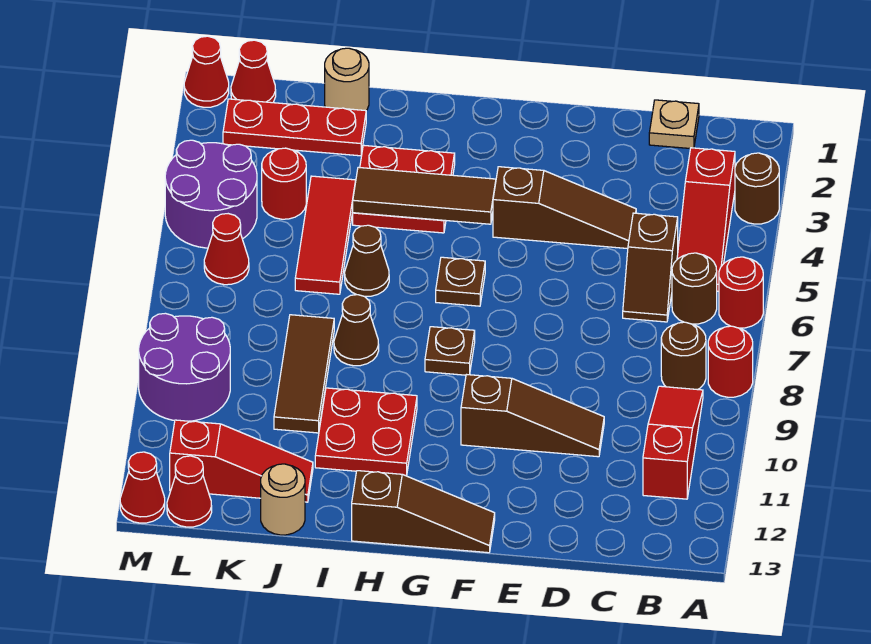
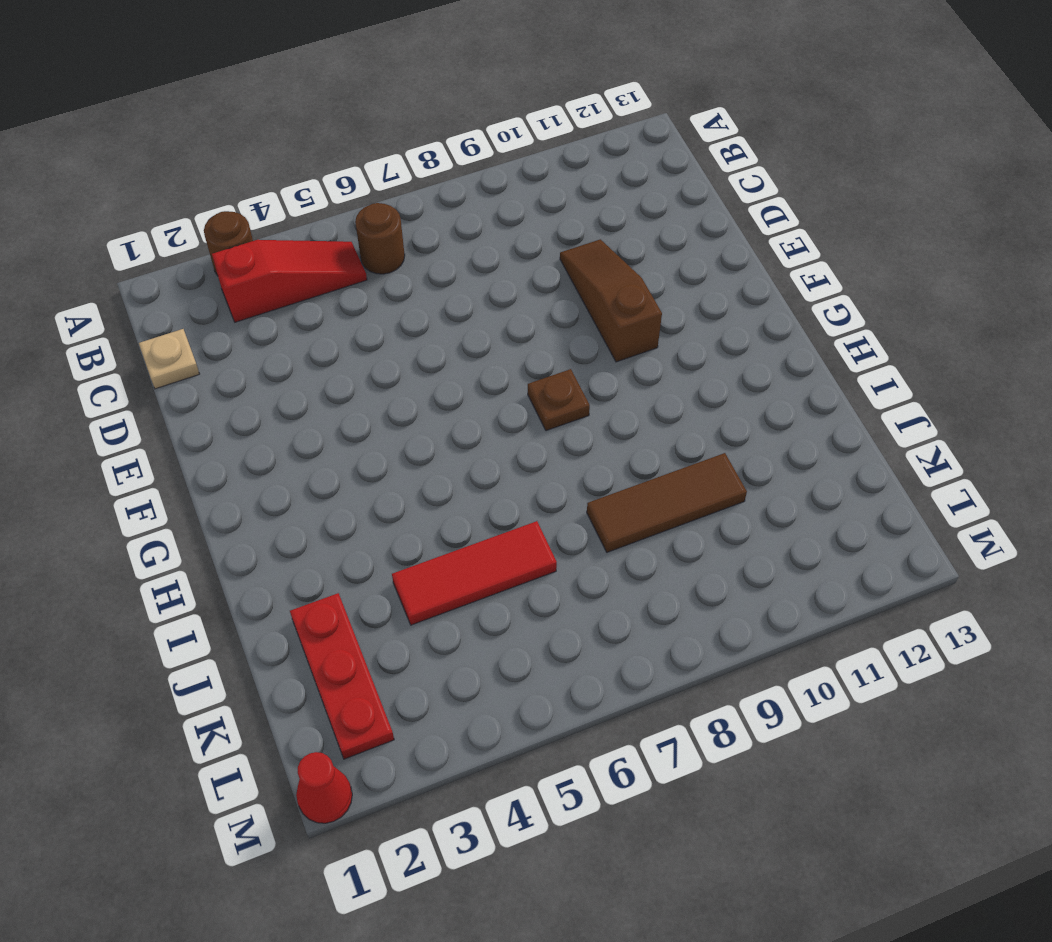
none -> red 1x1 round brick [719,257,763,328]
none -> red 1x1 round brick [708,326,753,397]
none -> brown 1x1 round brick [661,322,706,390]
none -> red 1x3 slope [643,386,703,499]

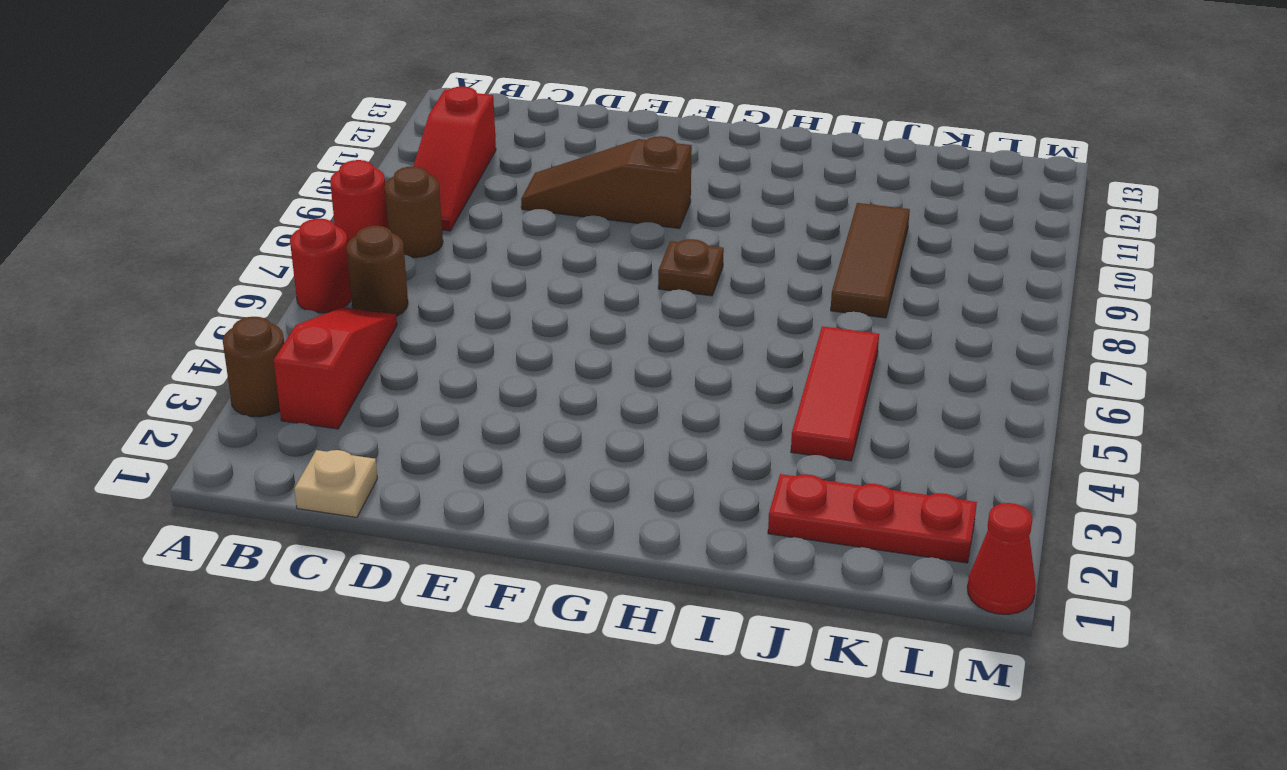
none -> brown 1x2 slope [623,213,678,322]
none -> brown 1x3 slope [493,167,636,249]
none -> brown 1x3 slope [352,471,495,553]
none -> brown 1x1 plate [436,257,485,306]

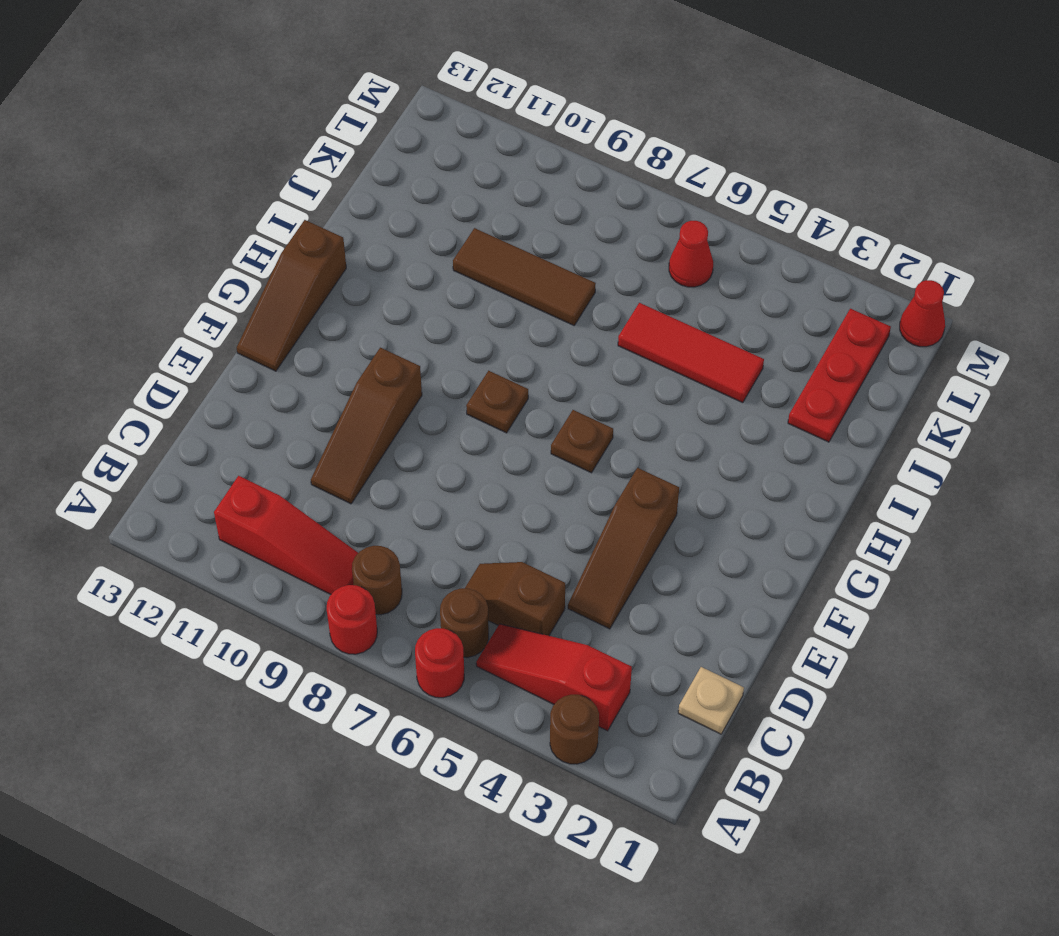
none -> red 2x2 plate [353,145,455,233]
none -> red 2x2 plate [315,388,417,475]
none -> brown 1x1 cone [345,225,389,296]
none -> brown 1x1 cone [334,295,379,366]

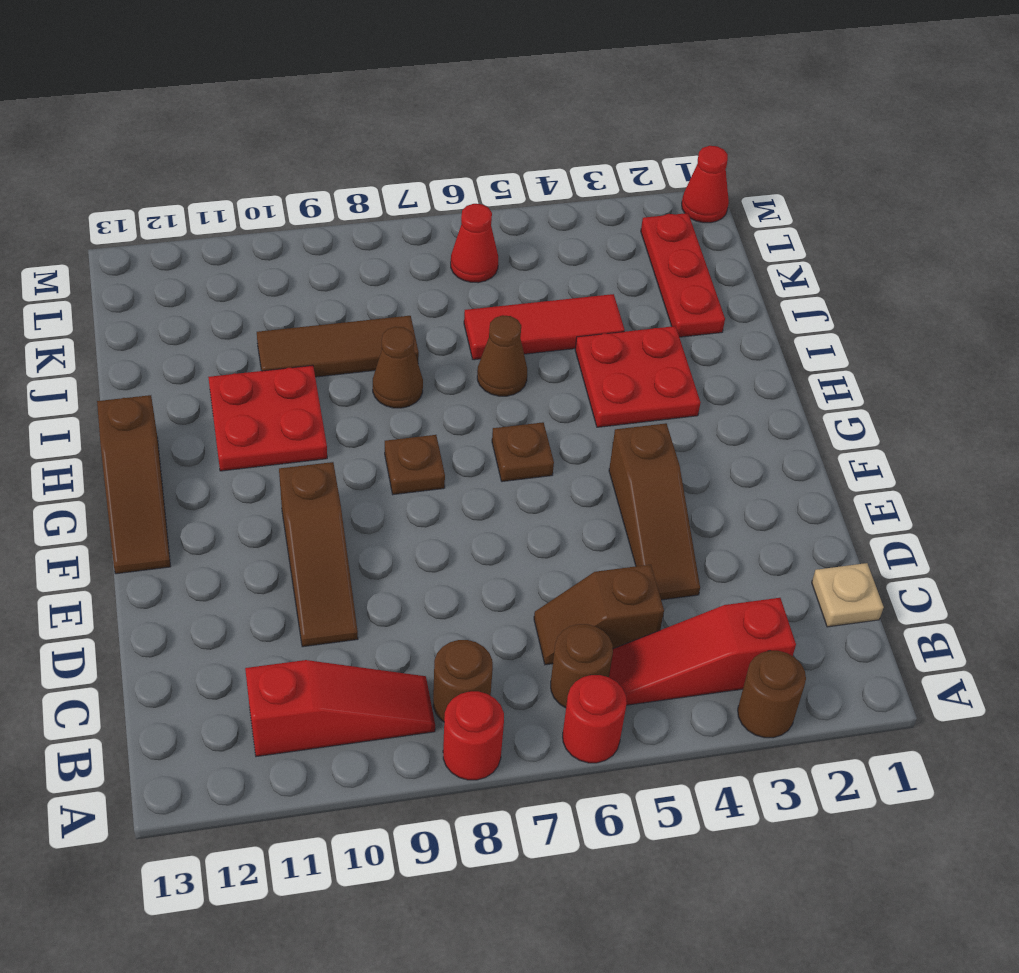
none -> tan 1x1 round brick [325,48,369,111]
none -> red 1x3 slope [170,420,313,502]
none -> tan 1x1 round brick [261,464,305,535]
none -> red 1x1 round brick [262,148,306,219]

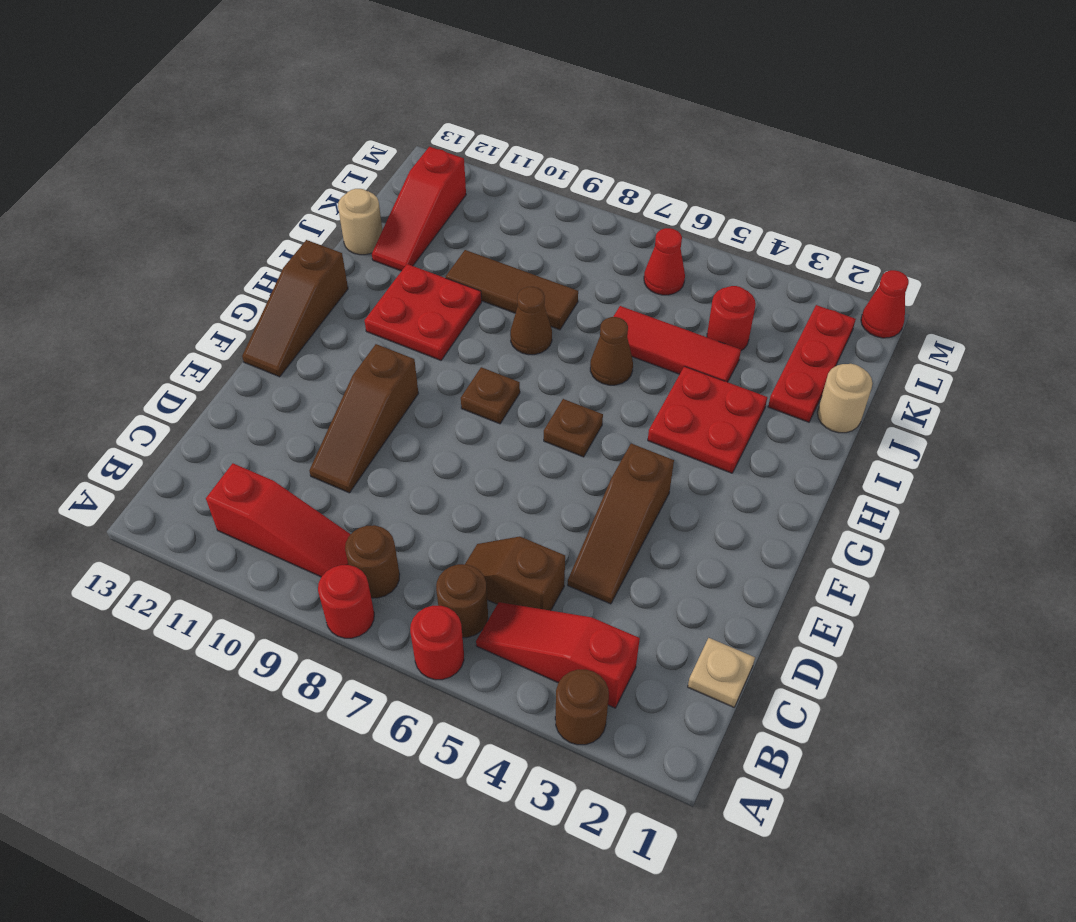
none -> red 1x1 cone [231,40,276,103]
none -> purple 2x2 round brick [165,140,257,248]
none -> purple 2x2 round brick [139,313,230,421]
none -> red 1x1 cone [167,456,212,527]

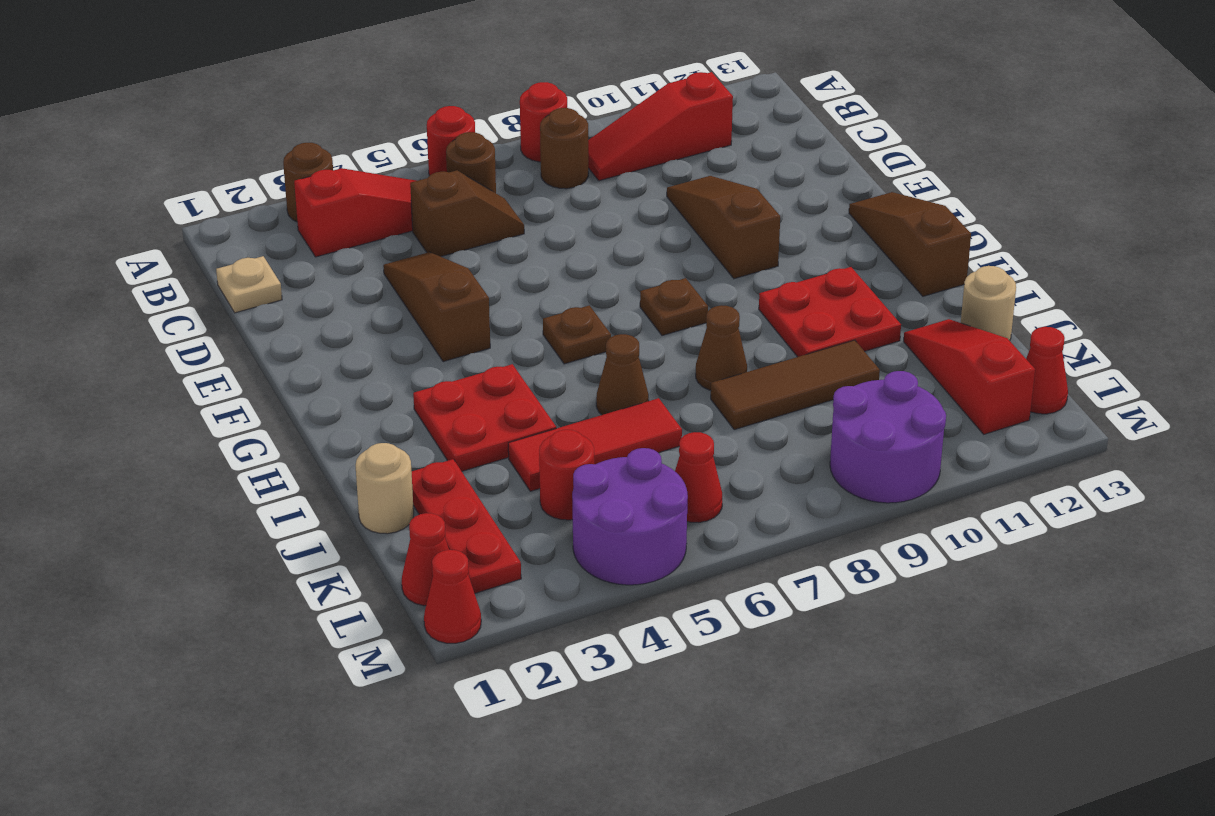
none -> red 1x1 cone [120,452,165,523]
none -> brown 1x3 tile [353,167,496,224]

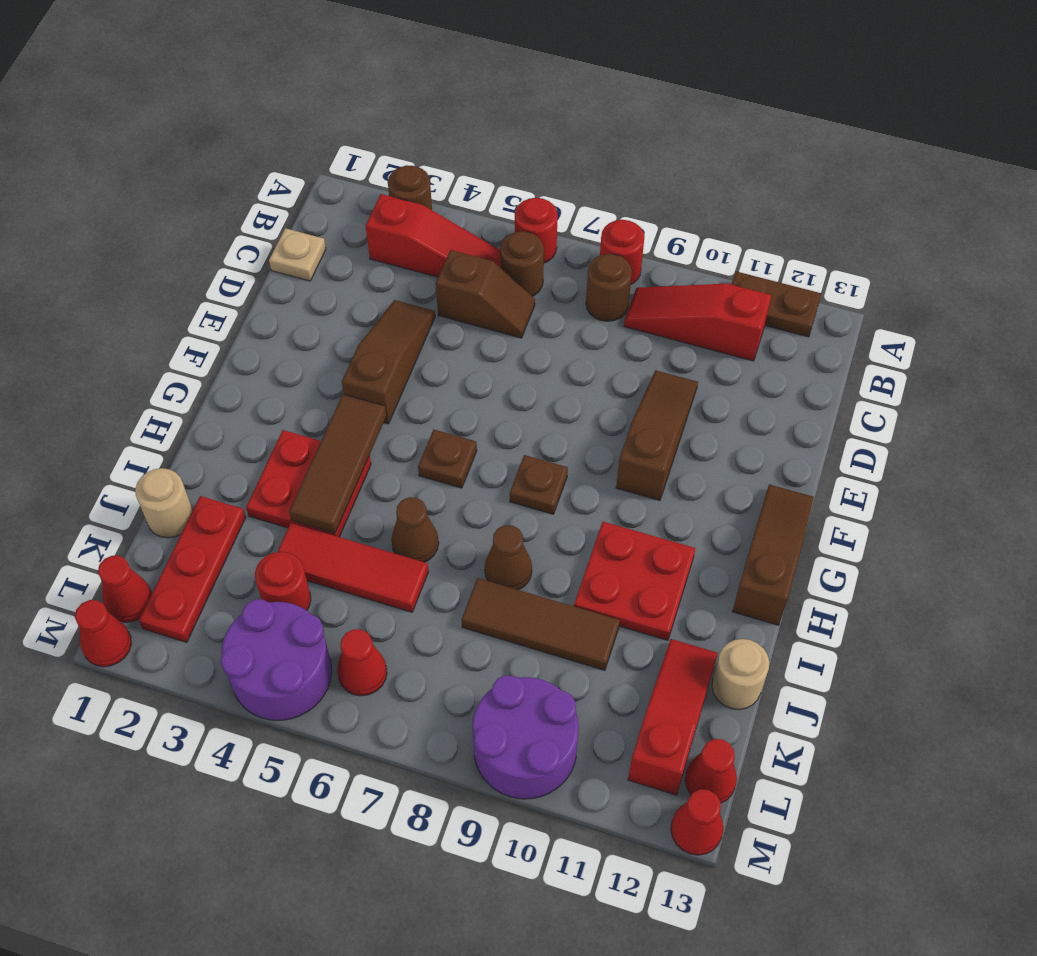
brown 1x2 plate [731,271,821,337] -> none

